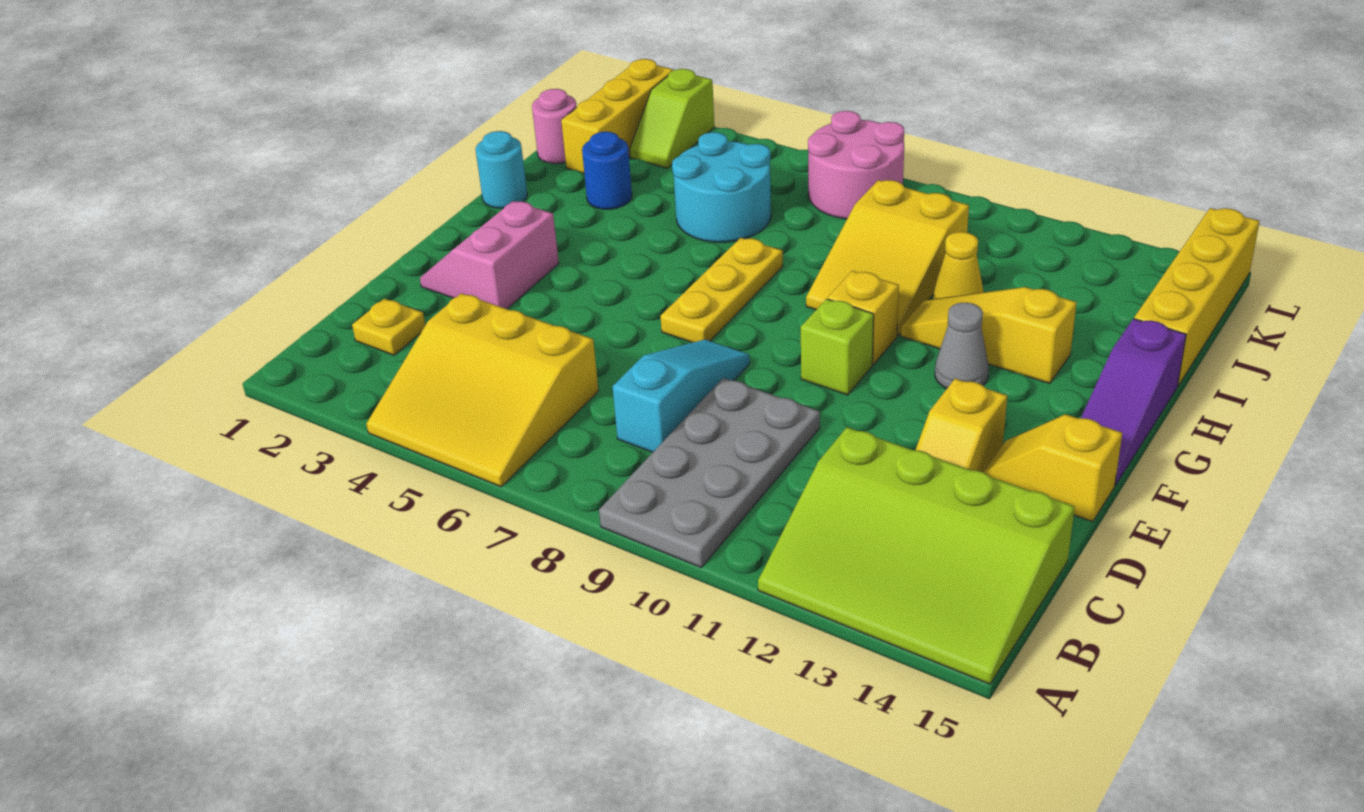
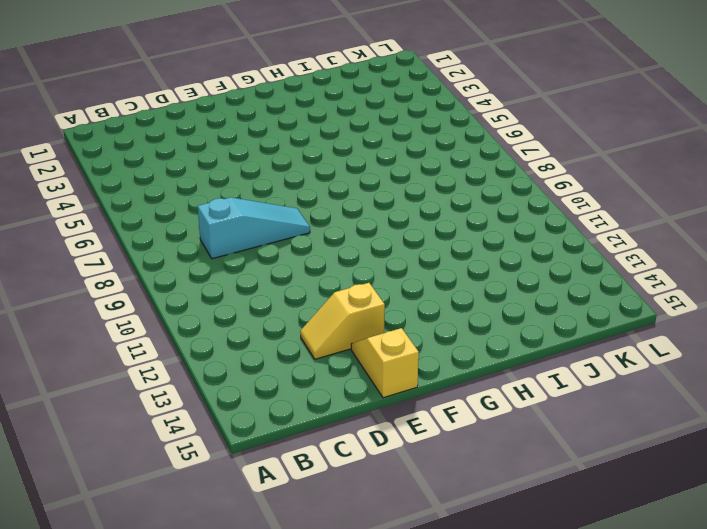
none -> yellow 3x3 slope [366,293,599,487]
none -> grey 2x4 plate [599,378,820,567]
none -> lime 3x4 slope [758,427,1075,684]

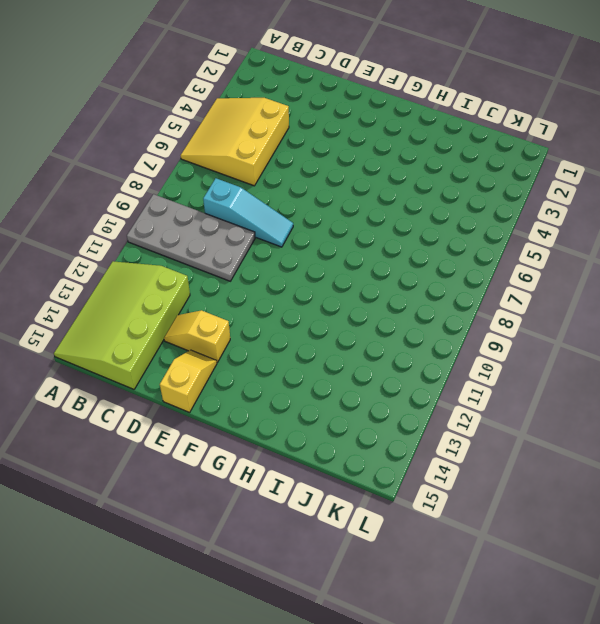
none -> yellow 1x1 plate [352,299,425,355]
none -> pink 2x2 slope [420,201,559,309]
none -> yellow 1x3 plate [661,238,783,343]

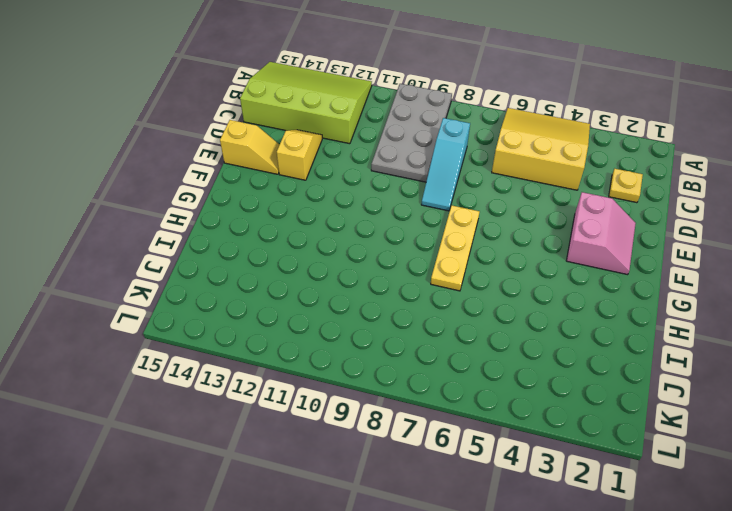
none -> lime 1x1 brick [801,299,874,395]
none -> purple 1x3 slope [1081,319,1186,485]
none -> yellow 1x1 brick [828,271,899,365]

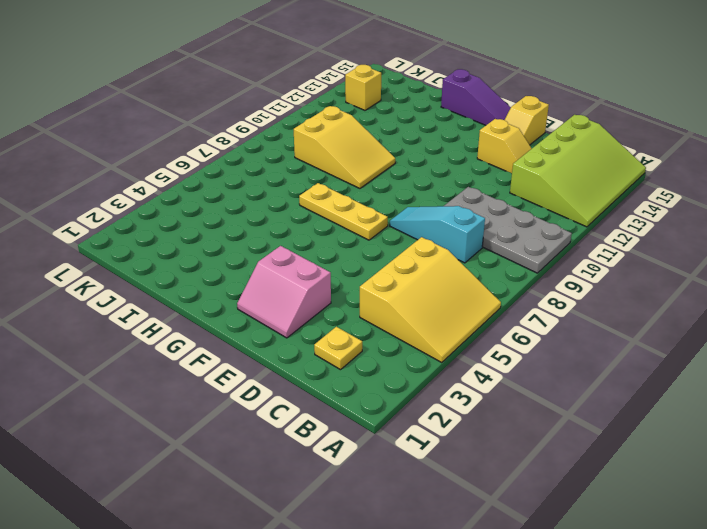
yellow 1x1 brick [345,65,381,110] -> yellow 1x1 brick moved to [828,271,899,365]
none -> lime 1x1 brick [801,299,874,395]
none -> grey 1x1 cone [935,303,989,388]
none -> cyan 1x1 round brick [475,131,527,208]

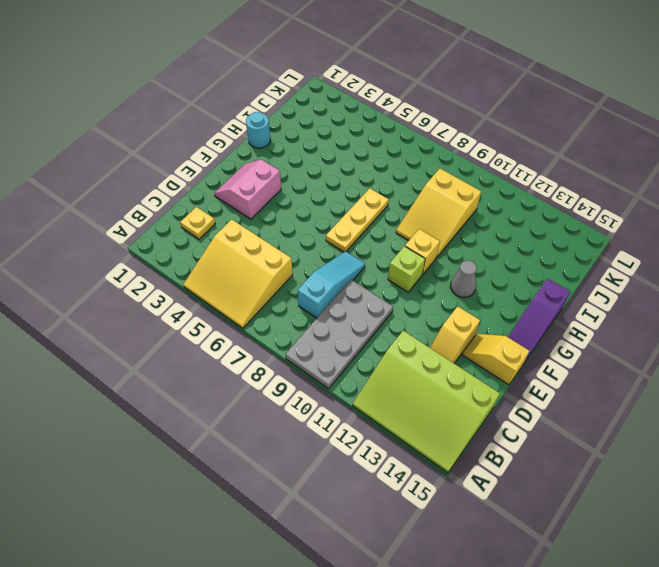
none -> yellow 1x3 slope [901,287,1077,384]
none -> blue 1x1 round brick [582,132,632,209]
none -> cyan 2x2 round brick [672,132,771,242]

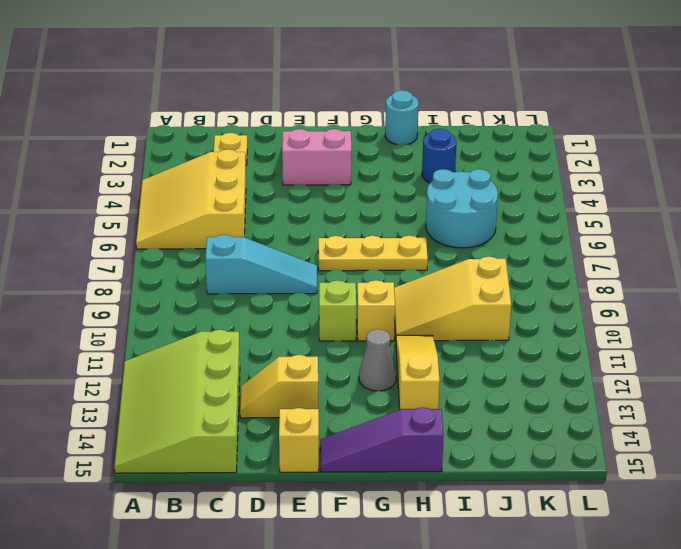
none -> grey 2x4 plate [599,378,820,567]
none -> yellow 1x1 cone [933,232,983,299]
none -> yellow 1x4 brick [1134,208,1260,386]

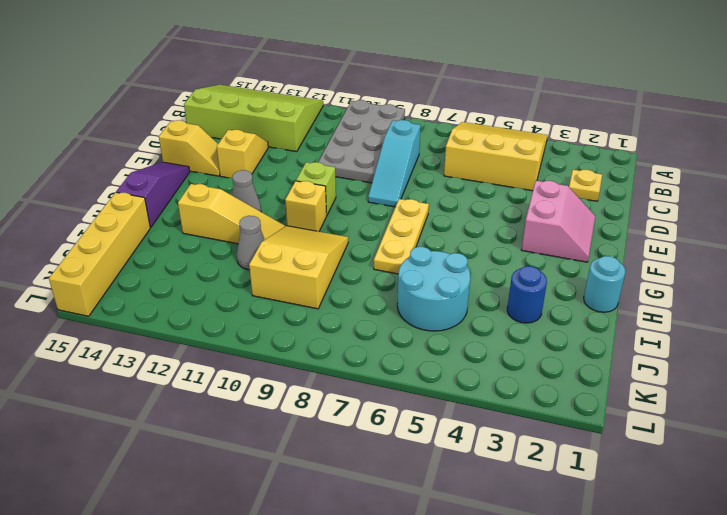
grey 1x1 cone [237,216,265,270] -> yellow 1x1 cone [933,232,983,299]
none -> pink 1x1 round brick [532,89,577,164]
none -> yellow 1x3 brick [561,59,674,173]
none -> lime 1x2 slope [630,69,714,168]

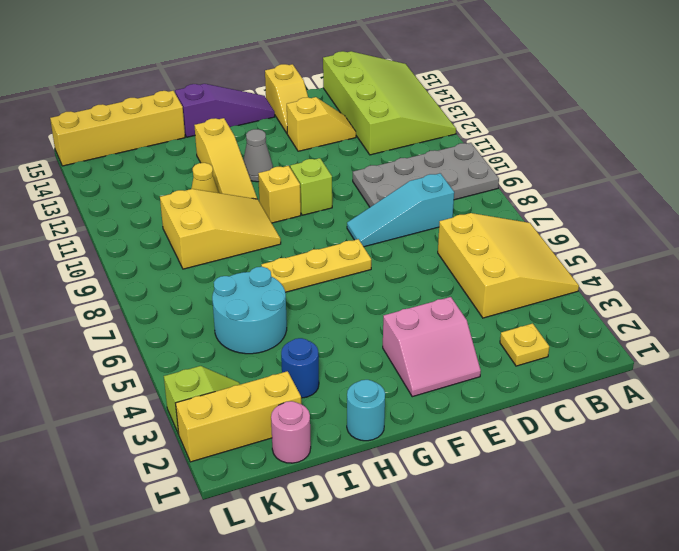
none -> pink 2x2 round brick [808,111,904,219]

